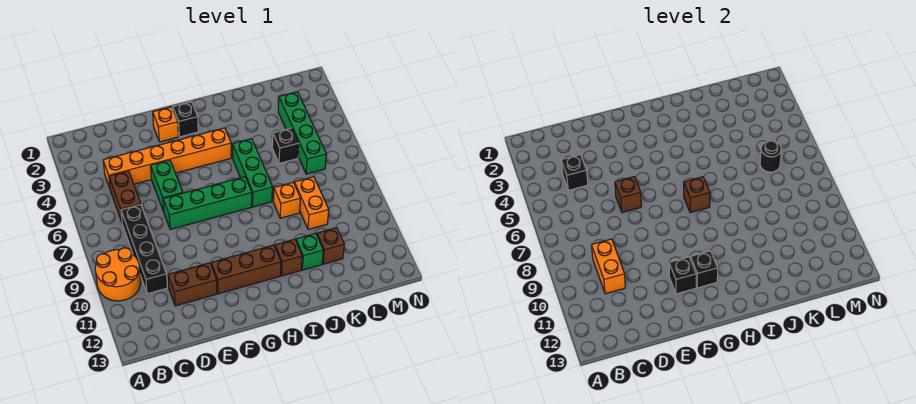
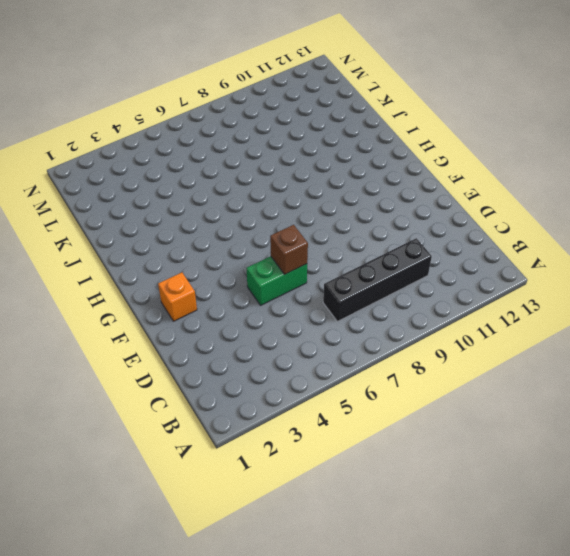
none -> orange 2x2 round brick [95,248,141,301]
none -> orange 1x6 brick [103,128,231,188]
none -> brown 1x2 brick [109,171,141,222]

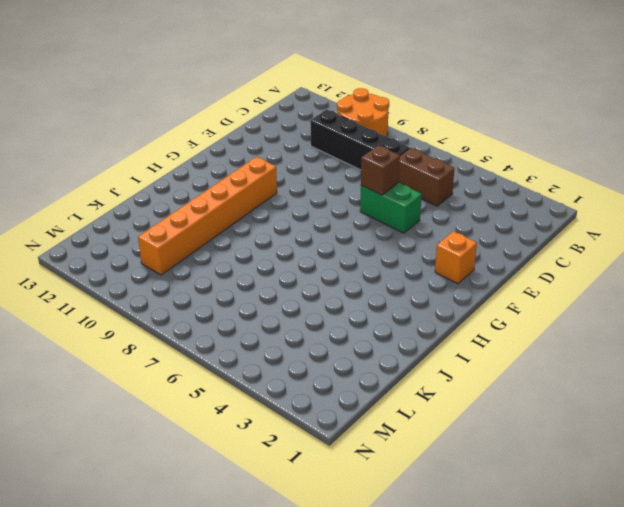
orange 1x6 brick [138,157,277,275] -> orange 1x6 brick moved to [103,128,231,188]
none -> brown 1x2 brick [168,263,217,306]
none -> green 1x4 brick [163,177,252,230]
none -> brown 1x3 brick [211,245,281,294]

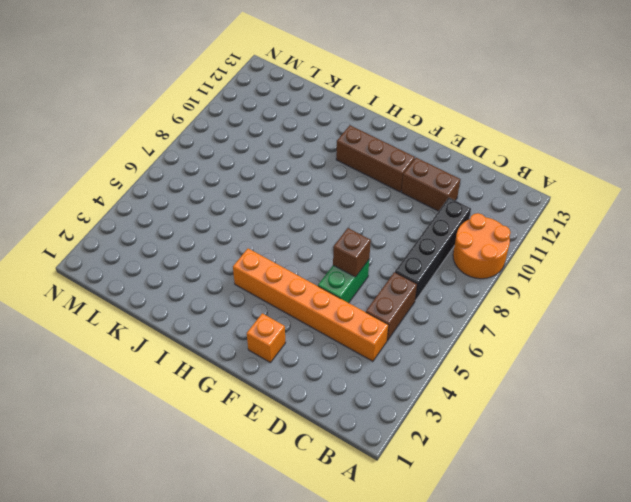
none -> green 1x4 brick [163,177,252,230]
none -> black 1x1 brick [173,102,198,137]
none -> green 1x3 brick [232,139,273,207]

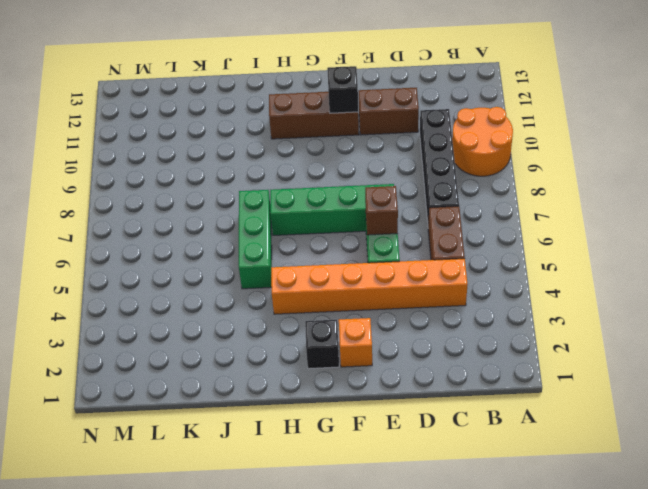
none -> brown 1x1 brick [275,239,302,276]
none -> orange 1x1 brick [273,182,301,218]
none -> green 1x1 brick [296,233,323,270]

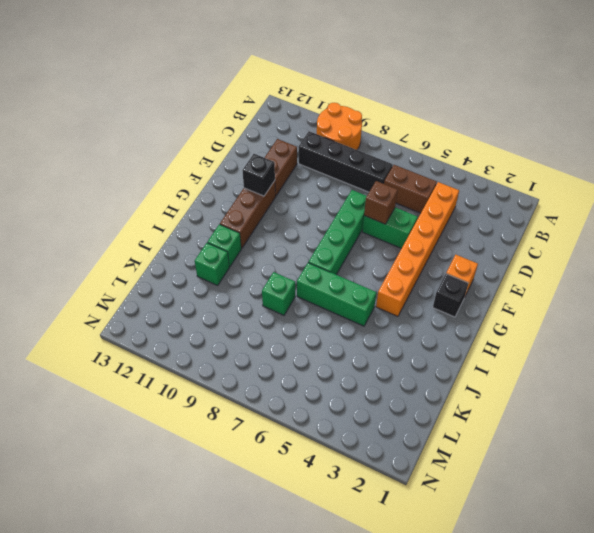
green 1x1 brick [207,224,241,267] -> brown 1x1 brick [275,239,302,276]
green 1x1 brick [262,272,295,315] -> orange 1x1 brick [273,182,301,218]
none -> black 1x1 brick [272,128,299,163]
none -> orange 1x2 brick [294,177,329,230]
none -> brown 1x1 brick [317,228,344,264]

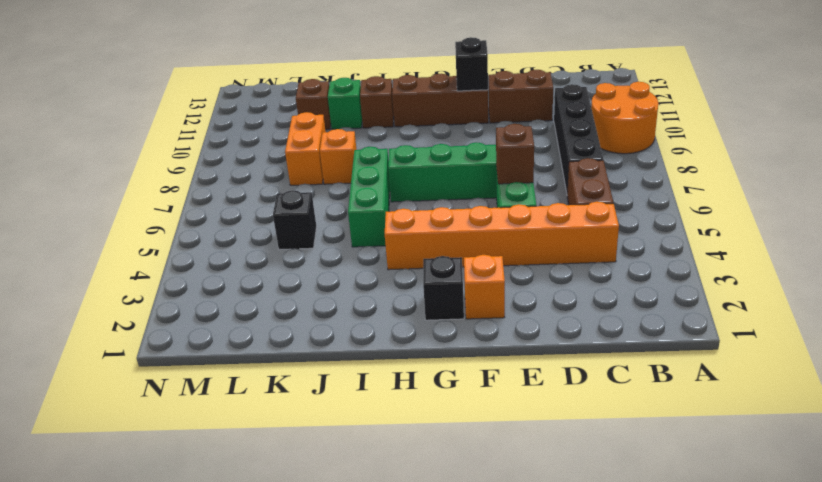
none -> green 1x4 brick [278,92,326,174]
none -> black 1x1 brick [561,155,588,190]
none -> orange 1x2 brick [592,239,625,294]

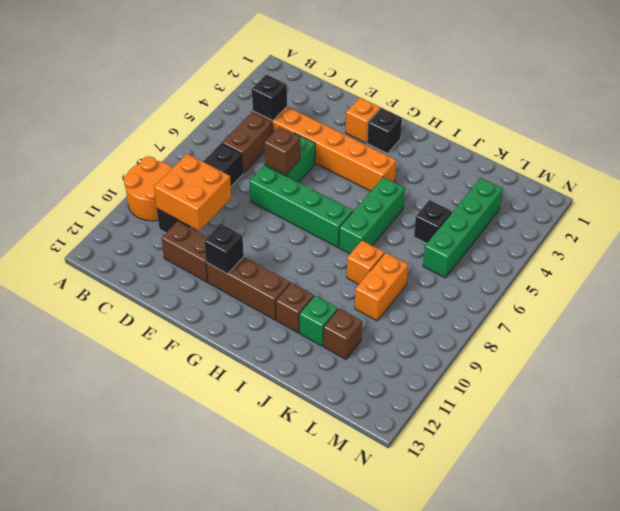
orange 2x2 brick [154,154,232,231] -> orange 1x2 brick [592,239,625,294]
none -> black 1x1 brick [691,251,718,288]
none -> brown 1x1 brick [684,177,710,213]
none -> black 1x1 round brick [760,141,781,172]

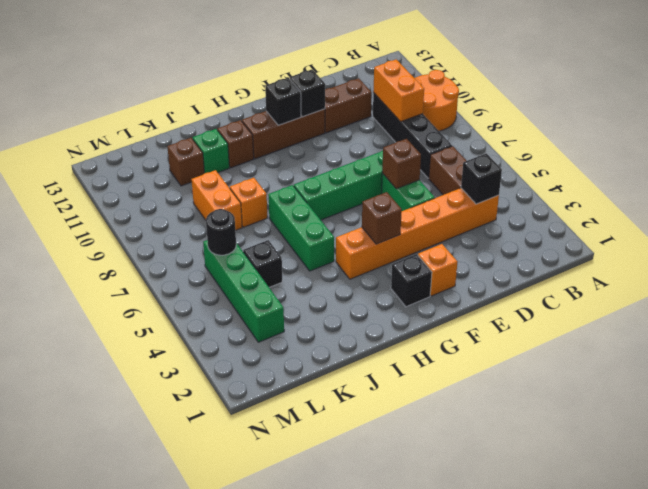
brown 1x1 brick [362,192,402,244] -> brown 1x1 brick moved to [684,177,710,213]

